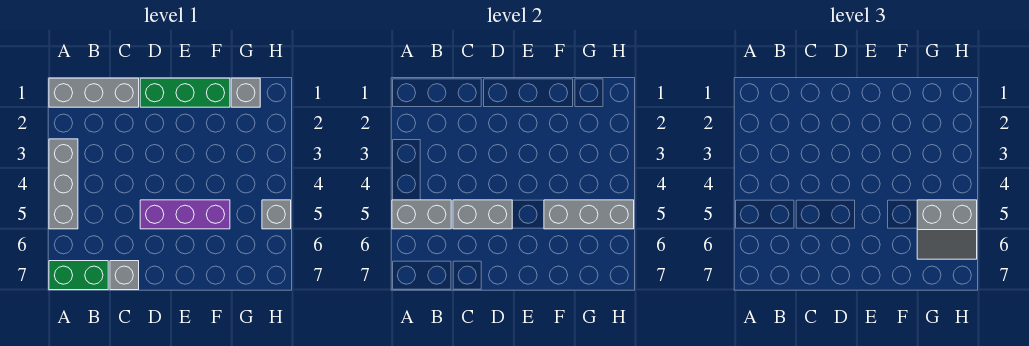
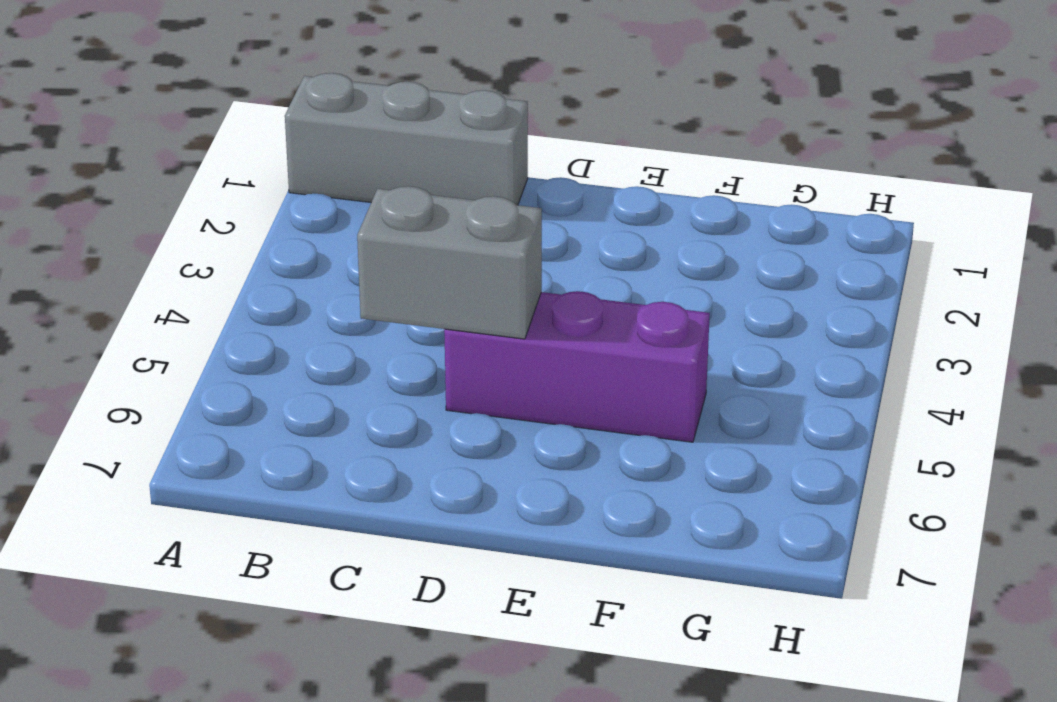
none -> grey 1x3 brick [49,139,78,229]
none -> green 1x2 brick [49,261,108,290]
none -> grey 1x1 brick [110,261,139,290]

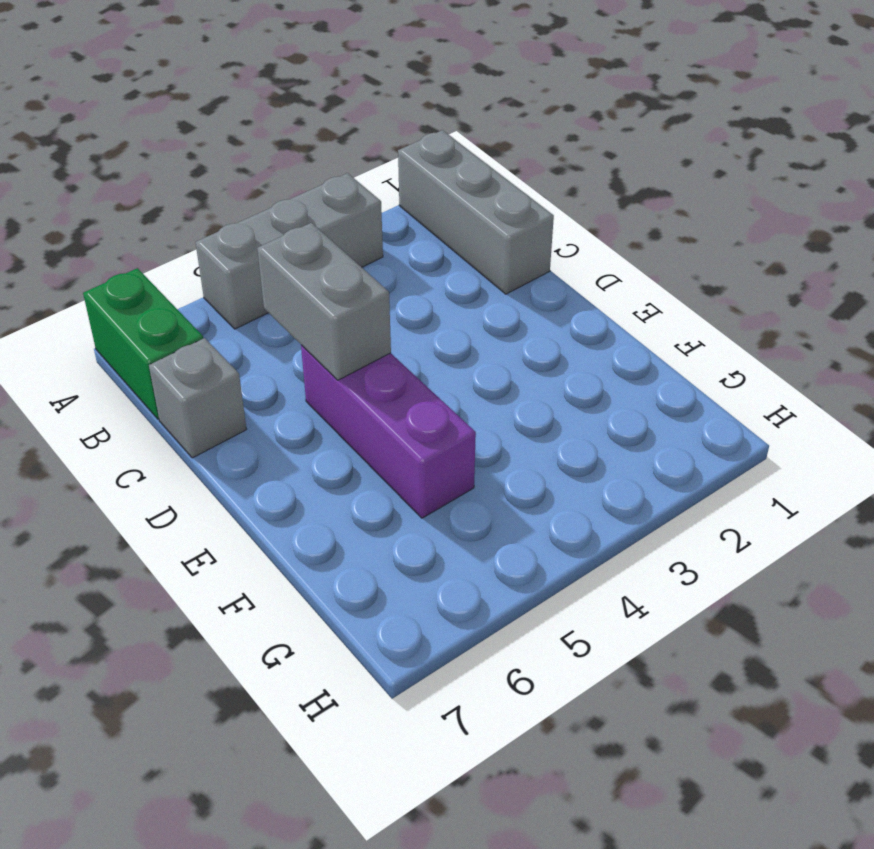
none -> green 1x3 brick [140,78,230,107]
none -> grey 1x1 brick [231,78,260,107]
none -> grey 1x1 brick [262,200,291,229]

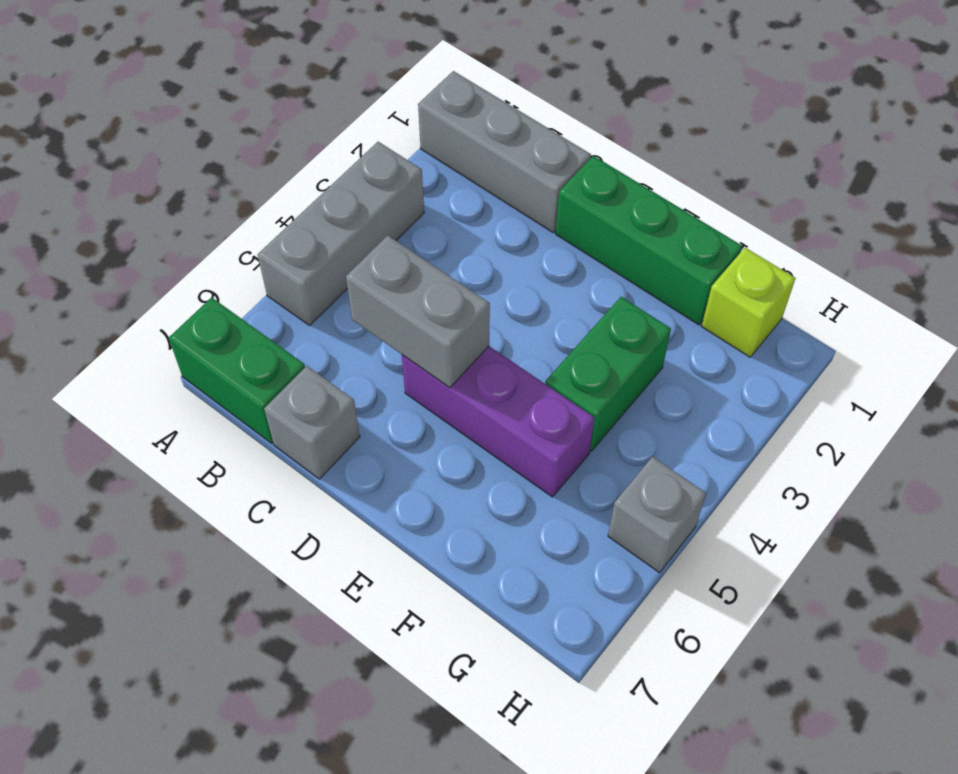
green 1x2 brick [545,297,671,452] -> none
lime 1x1 brick [702,248,796,357] -> grey 1x1 brick [231,78,260,107]
none -> grey 1x2 brick [392,200,451,229]
none -> grey 1x3 brick [544,200,634,229]
none -> grey 2x2 slope [917,200,977,259]

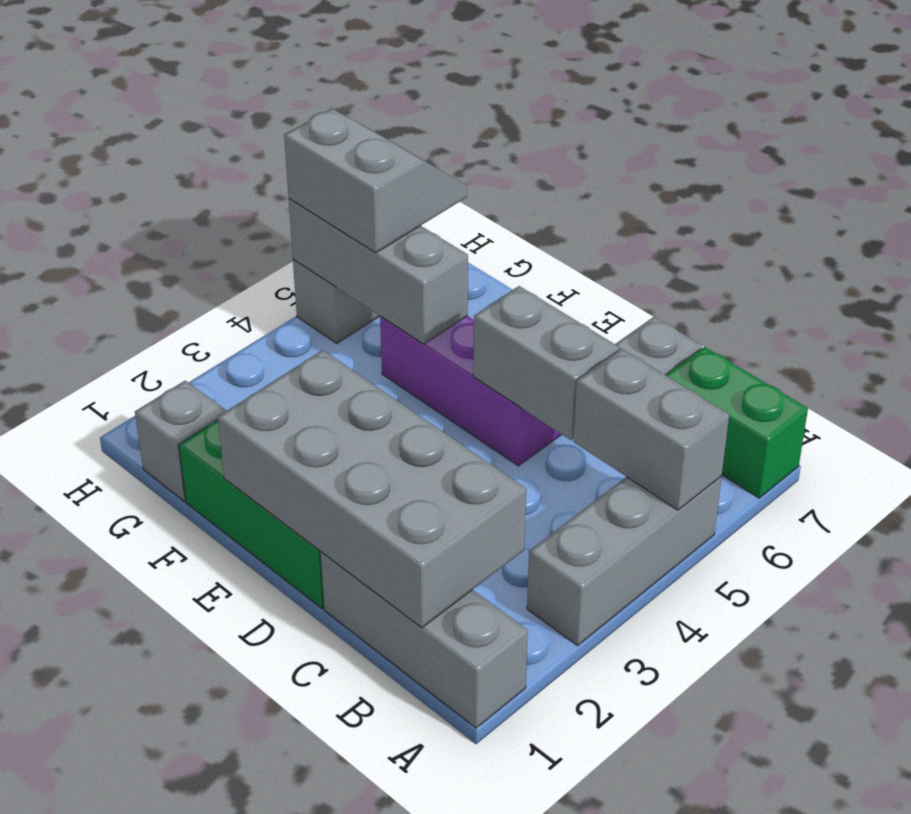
grey 2x4 brick [218,350,526,628] -> none

